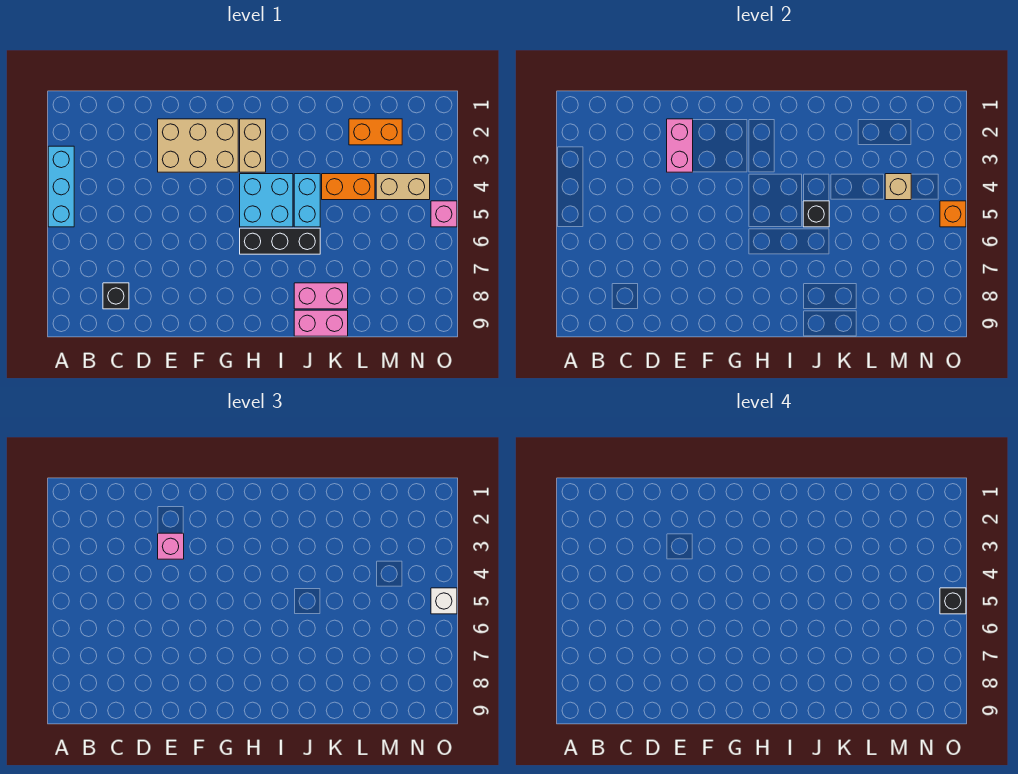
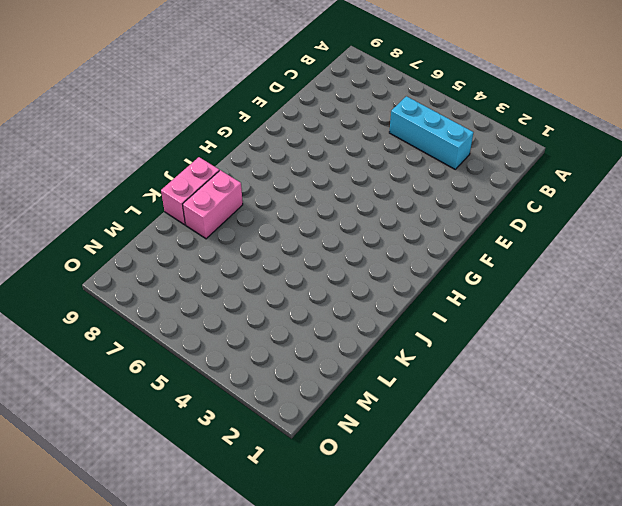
cyan 1x3 brick [389,96,473,169] -> cyan 1x3 brick moved to [48,146,74,227]
none -> black 1x1 brick [103,283,129,309]
none -> tan 2x3 brick [158,119,238,172]
none -> tan 1x2 brick [240,119,266,172]

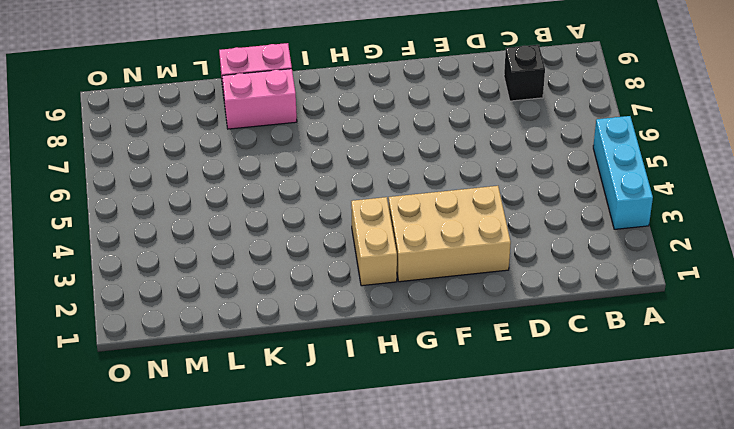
none -> cyan 2x2 brick [240,174,293,227]
none -> black 1x3 brick [240,228,320,254]
none -> cyan 1x2 brick [294,174,320,227]

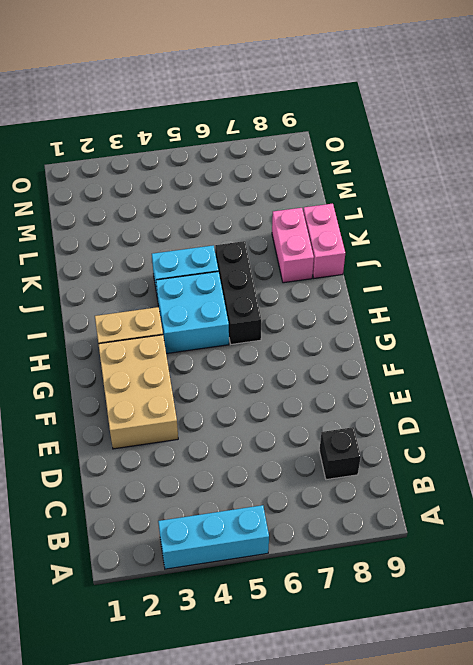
none -> orange 1x2 brick [322,174,375,200]
none -> orange 1x2 brick [349,119,402,145]
none -> tan 1x2 brick [376,174,430,200]

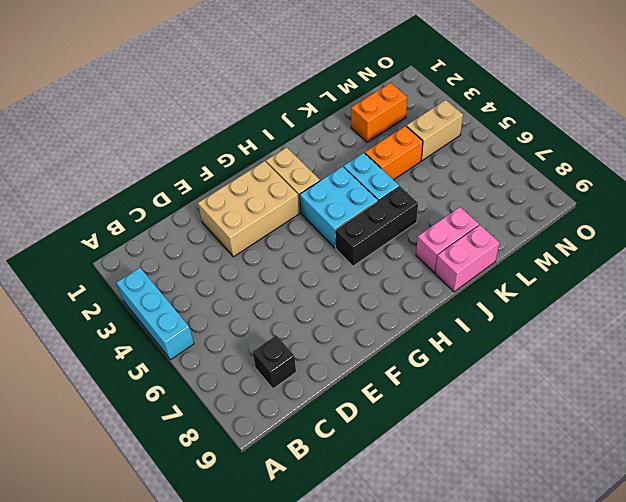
none -> pink 1x1 brick [431,201,457,227]
none -> pink 1x2 brick [667,119,693,172]
none -> black 1x1 brick [803,201,829,227]

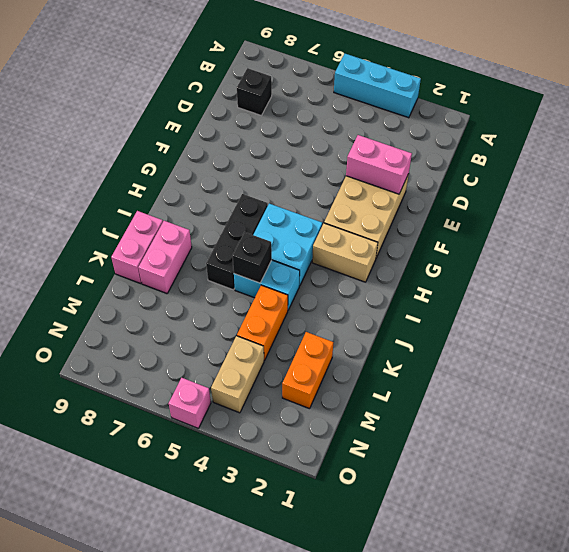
none -> tan 1x1 brick [885,174,911,200]
none -> orange 1x1 brick [940,201,966,227]
none -> pink 1x1 brick [158,533,184,559]

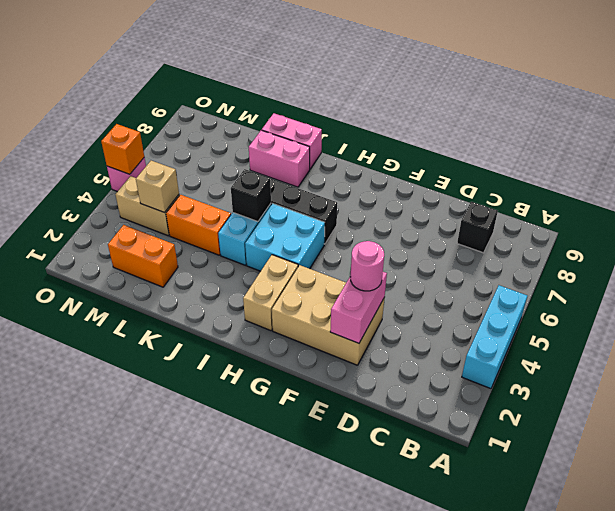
pink 1x1 round brick [351,241,384,291] -> pink 1x1 brick [158,533,184,559]
none -> white 1x1 brick [431,588,457,614]
none -> black 1x1 brick [940,588,966,614]

